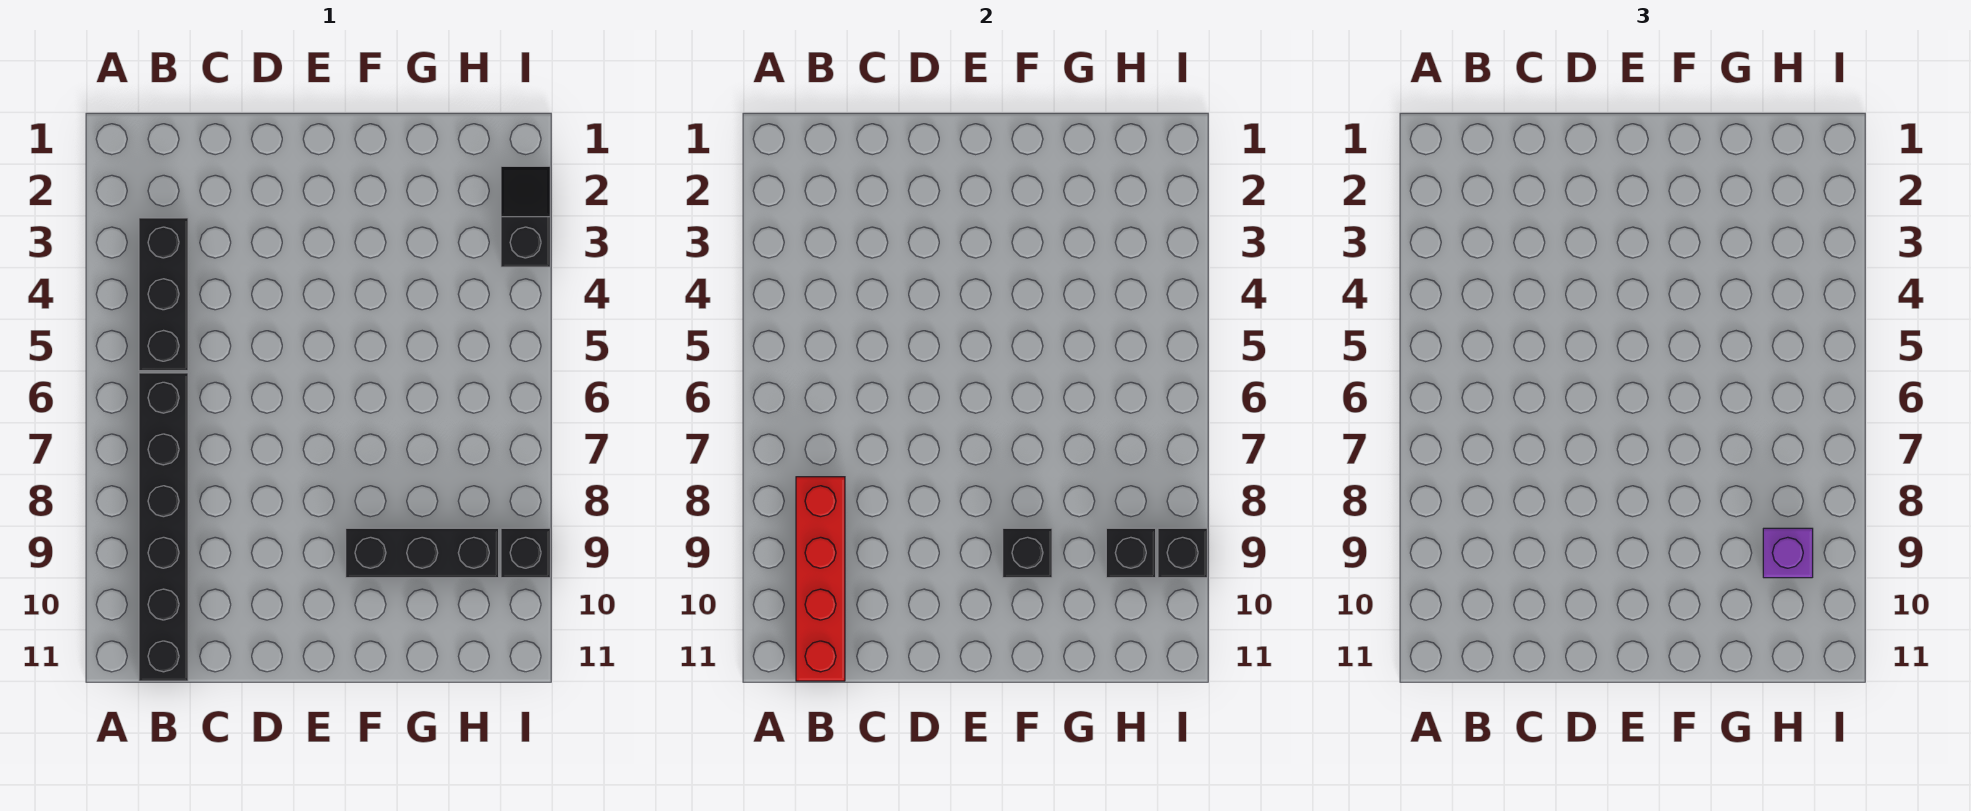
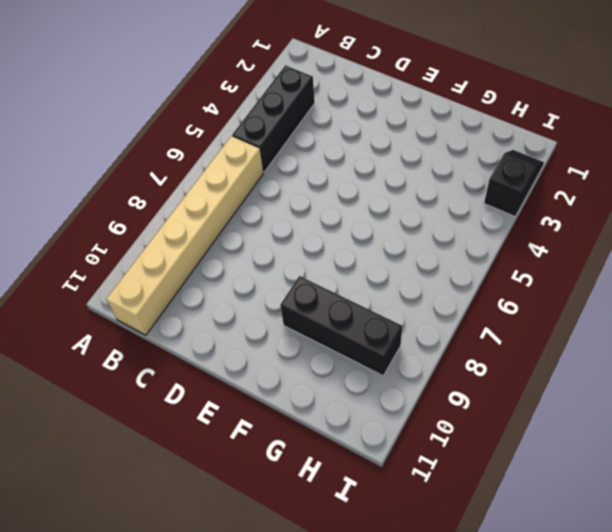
tan 1x6 brick [106,136,264,335] -> black 1x6 brick [139,373,188,681]
none -> black 1x1 brick [501,528,550,578]
none -> red 1x4 brick [796,477,845,681]

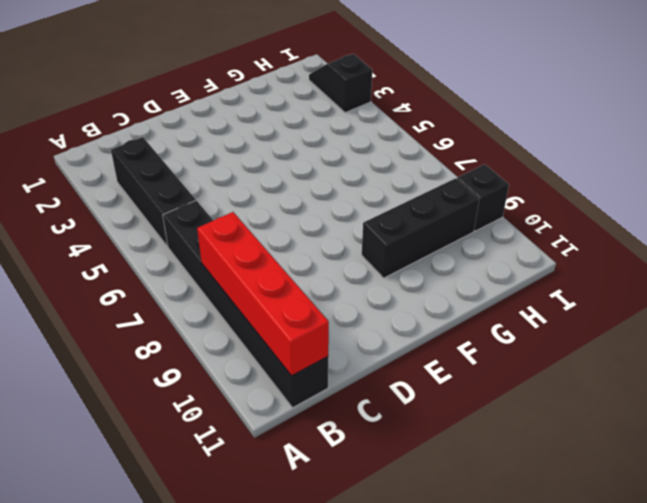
none -> black 1x1 brick [1003,528,1052,578]
none -> black 1x1 brick [1106,528,1156,578]

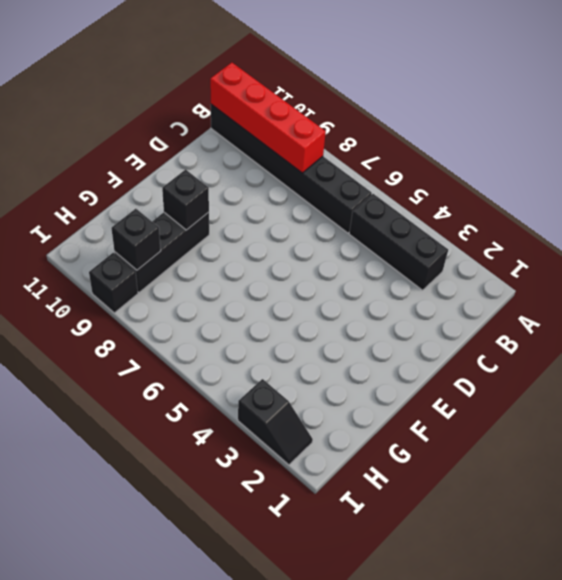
none -> black 1x1 brick [1158,528,1207,578]
none -> purple 1x1 brick [1763,528,1813,578]

